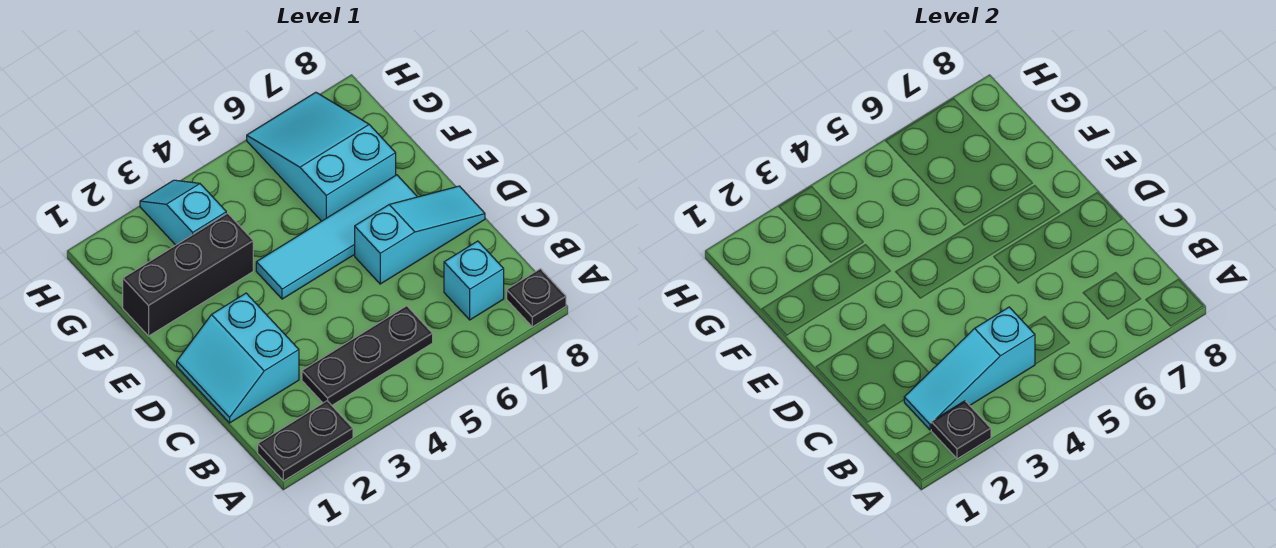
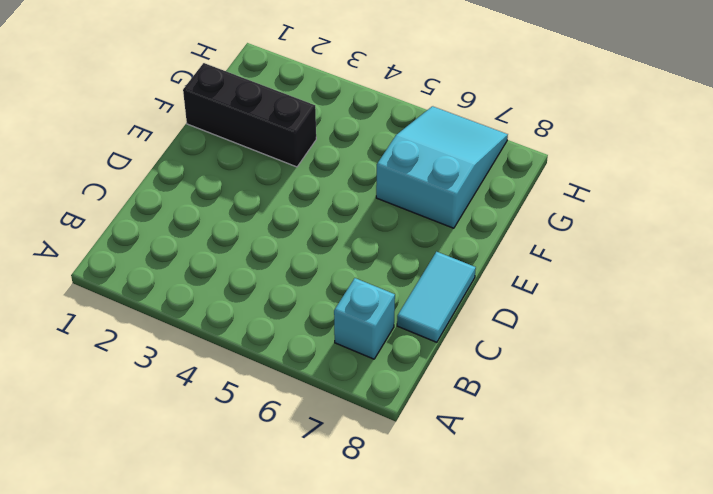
cyan 1x2 tile [397,252,476,342] -> cyan 1x3 slope [355,186,485,284]
none -> black 1x2 plate [258,401,353,481]
none -> black 1x1 plate [507,269,566,327]
none -> black 1x3 plate [302,306,433,405]

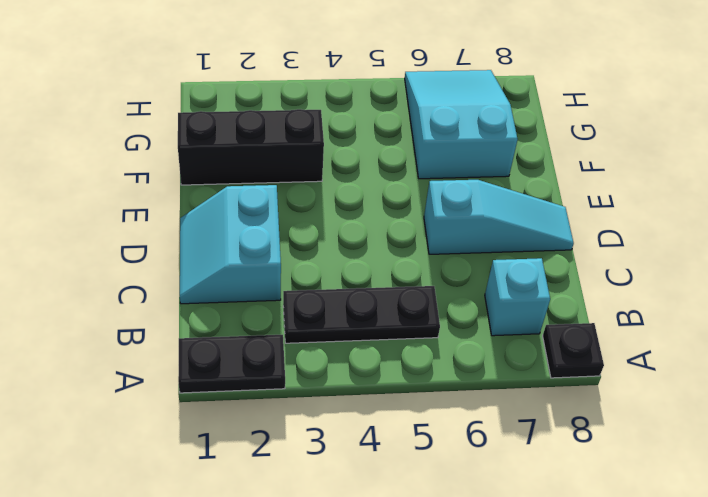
none -> cyan 1x4 tile [256,175,417,299]
none -> cyan 1x2 slope [140,180,226,245]
none -> black 1x1 plate [931,401,991,459]

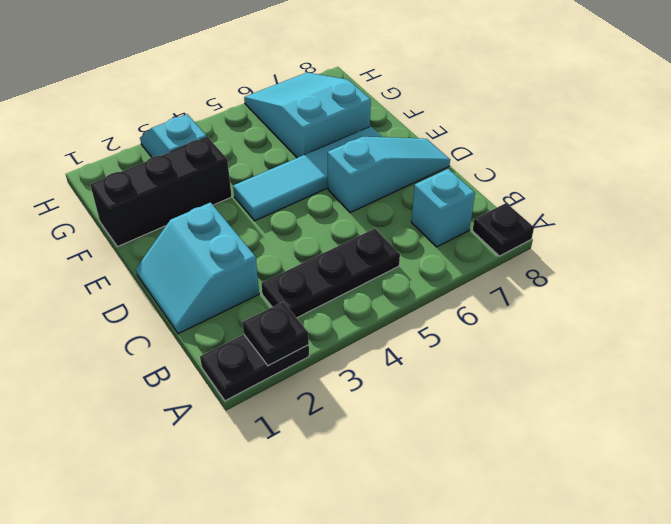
none -> cyan 1x3 slope [904,307,1035,430]

